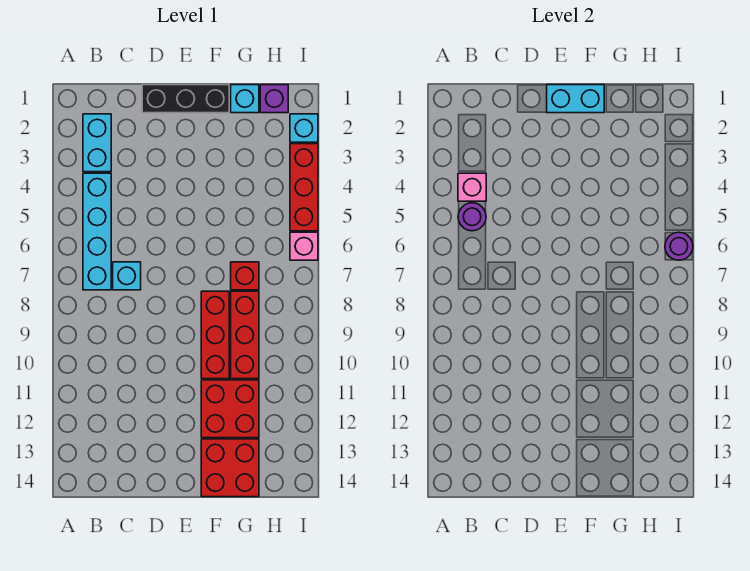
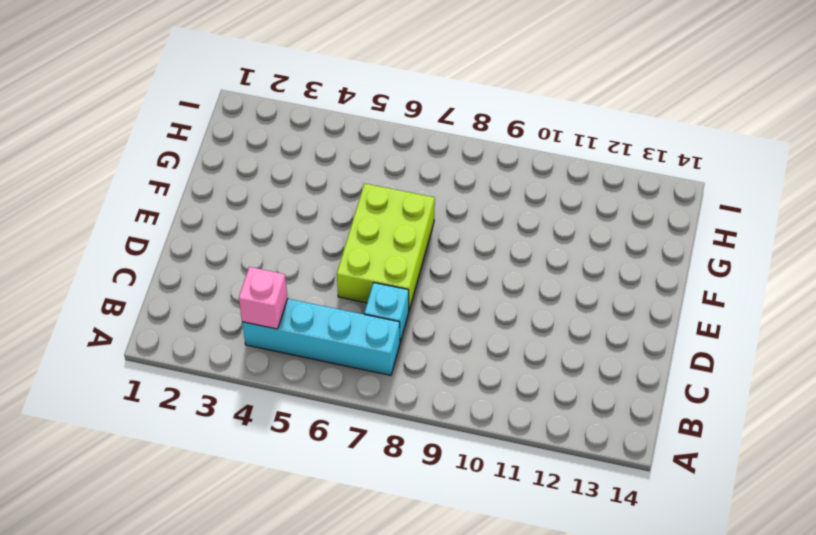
lime 2x3 brick [337,184,435,310] -> none
none -> cyan 1x2 brick [83,114,111,172]
none -> black 1x3 brick [142,85,229,113]
none -> red 1x3 brick [201,291,229,379]

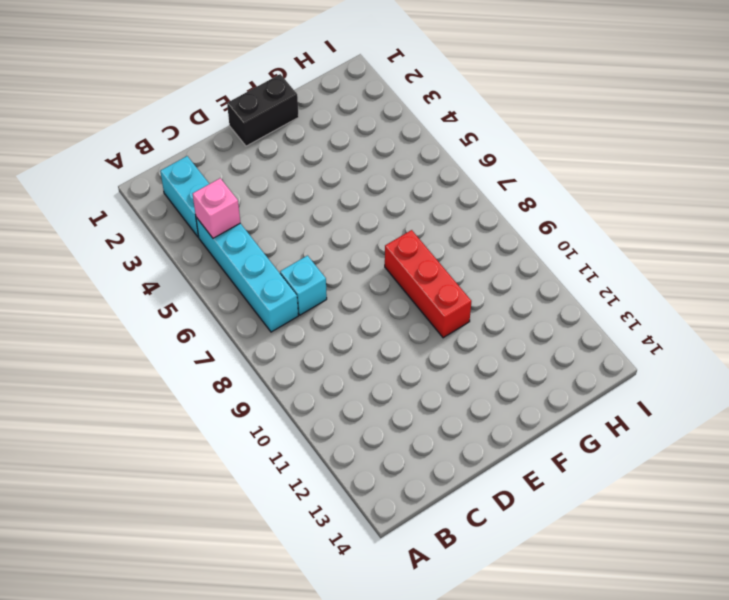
black 1x2 brick [227,74,299,146] -> black 1x3 brick [142,85,229,113]
none -> red 2x2 brick [201,380,259,438]
none -> red 2x2 brick [201,439,259,497]
none -> cyan 1x1 brick [231,85,259,113]

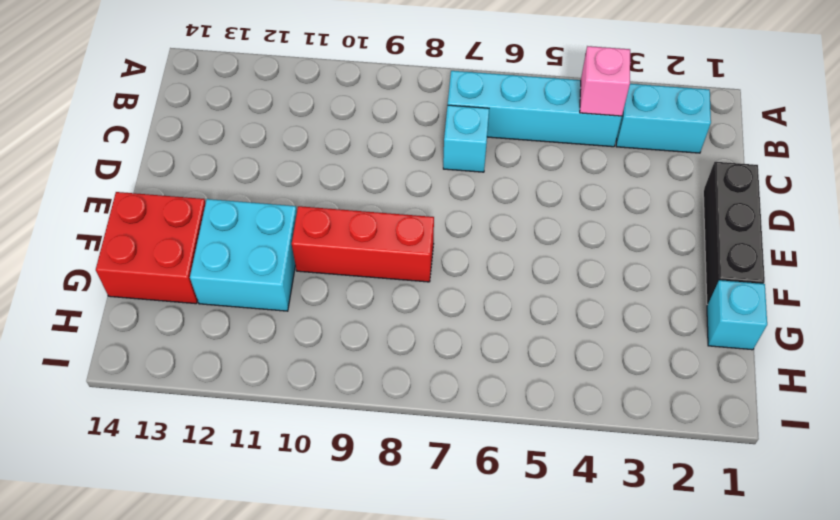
cyan 2x2 brick [190,199,297,311] -> red 2x2 brick [201,380,259,438]
none -> red 1x1 brick [231,262,259,290]
none -> red 1x3 brick [231,291,259,379]
none -> purple 1x1 brick [260,85,288,113]

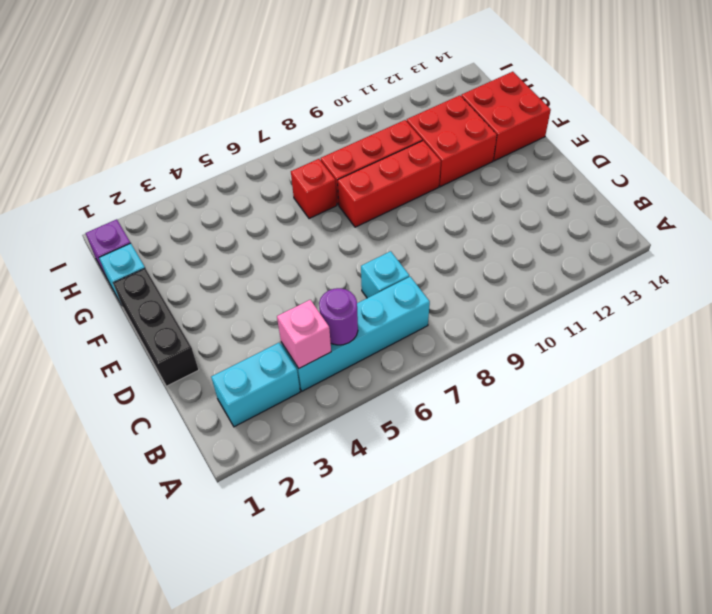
none -> cyan 1x1 brick [290,114,318,142]
none -> red 1x3 brick [290,144,318,231]
none -> pink 1x1 brick [290,232,318,260]

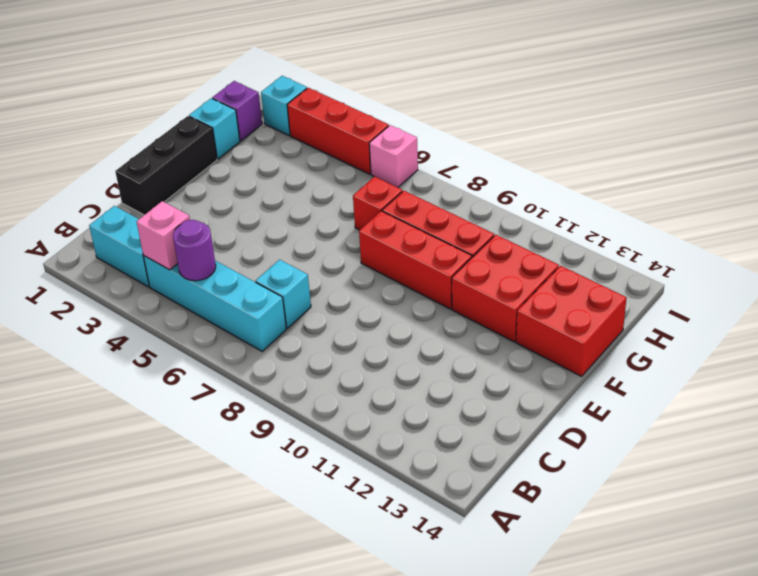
none -> cyan 1x2 brick [547,85,604,113]
none -> purple 1x1 round brick [665,232,693,260]

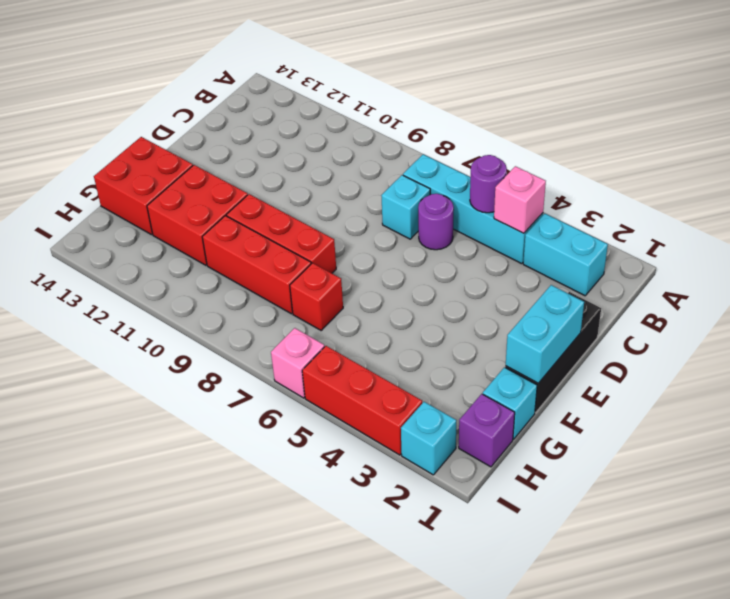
purple 1x1 round brick [418,194,454,250] -> purple 1x1 round brick moved to [665,232,693,260]

